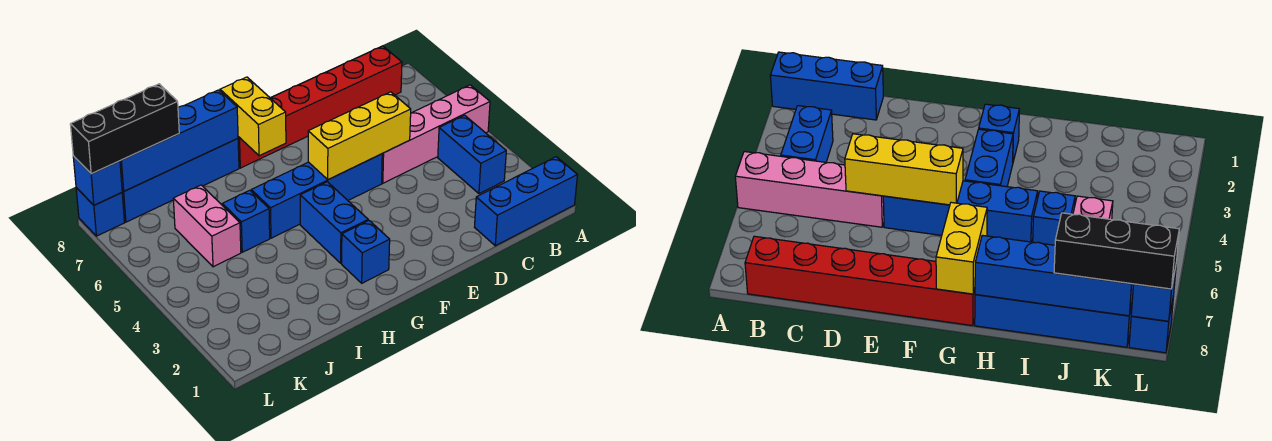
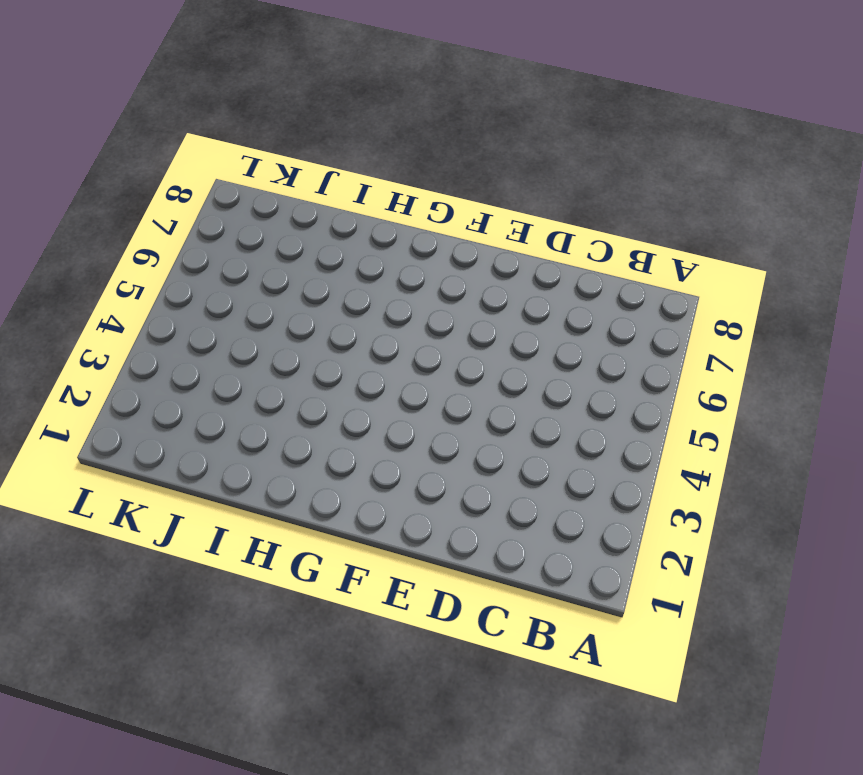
none -> blue 1x3 brick [475,157,577,246]
none -> pink 1x4 brick [382,85,490,183]
none -> blue 1x2 brick [438,115,506,194]

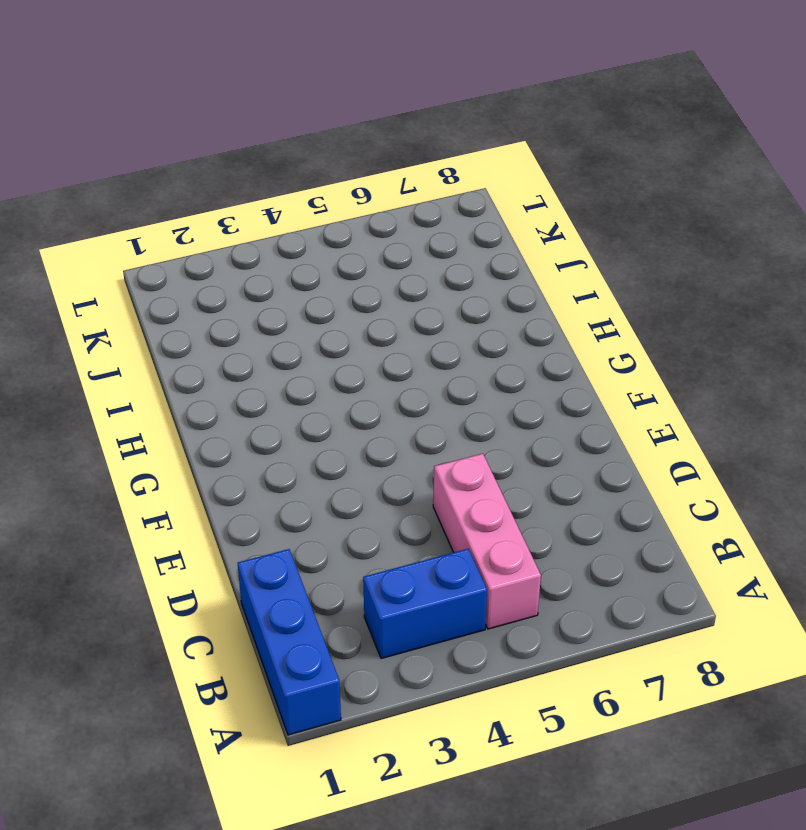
pink 1x3 brick [433,454,541,629] -> pink 1x4 brick [382,85,490,183]
none -> red 1x6 brick [238,46,402,168]
none -> blue 1x4 brick [251,154,382,238]
none -> blue 1x1 brick [342,221,390,283]

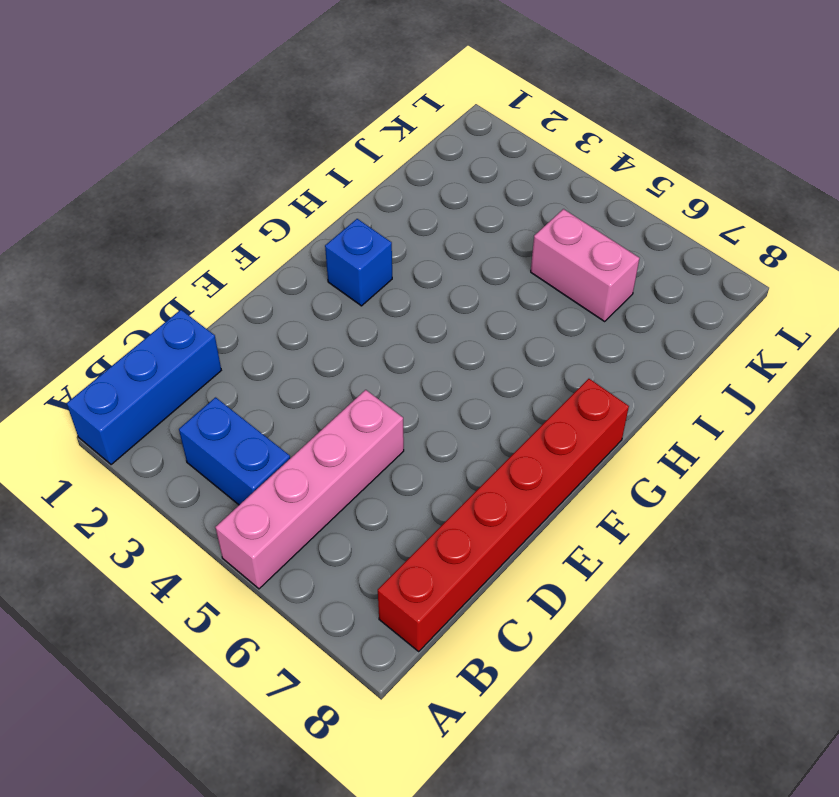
none -> blue 1x4 brick [251,154,382,238]
none -> blue 1x2 brick [300,182,368,263]
none -> blue 1x4 brick [122,139,239,222]

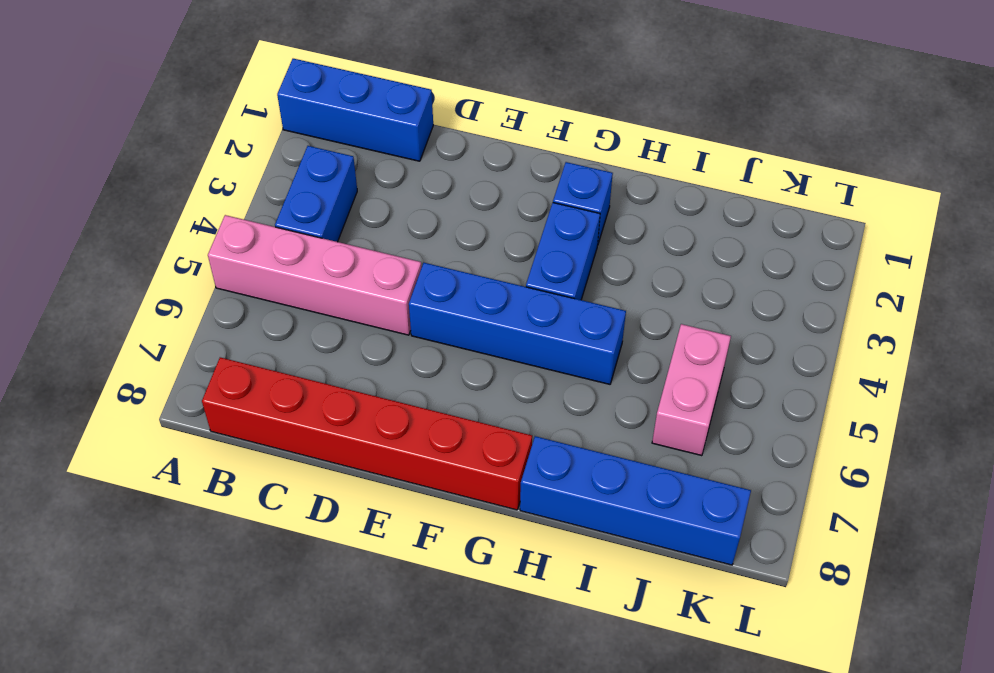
none -> blue 1x1 brick [222,190,270,252]
none -> blue 1x1 brick [76,188,124,236]
none -> yellow 1x3 brick [308,92,411,180]

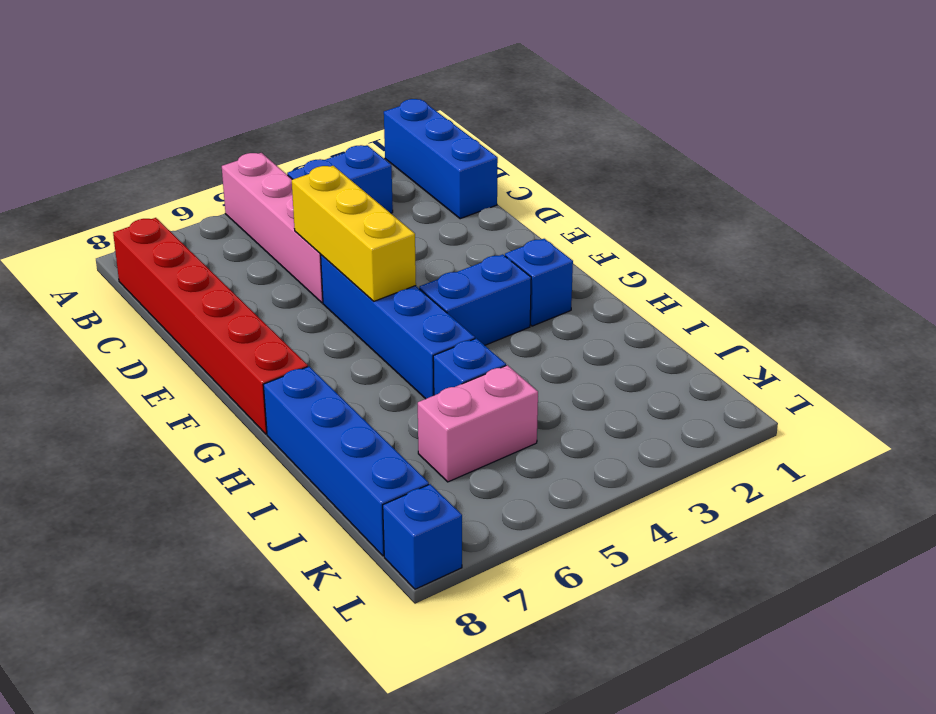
none -> yellow 1x2 brick [220,77,286,156]
none -> blue 1x4 brick [120,90,238,191]
none -> blue 1x1 brick [73,156,122,205]

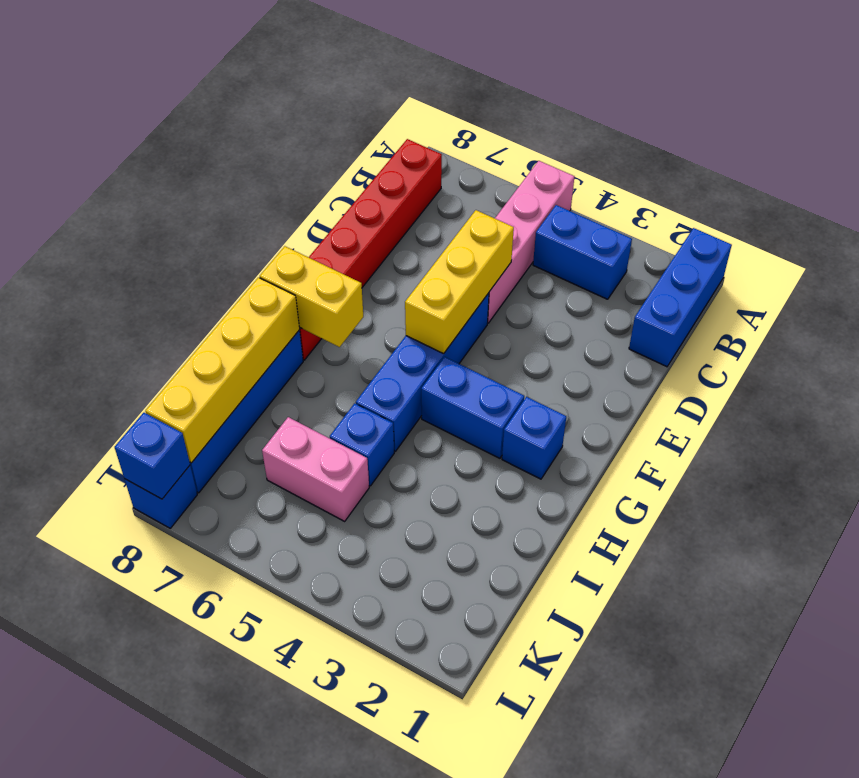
yellow 1x4 brick [145,277,300,463] -> blue 1x4 brick [120,90,238,191]
none -> black 1x3 brick [70,84,179,174]

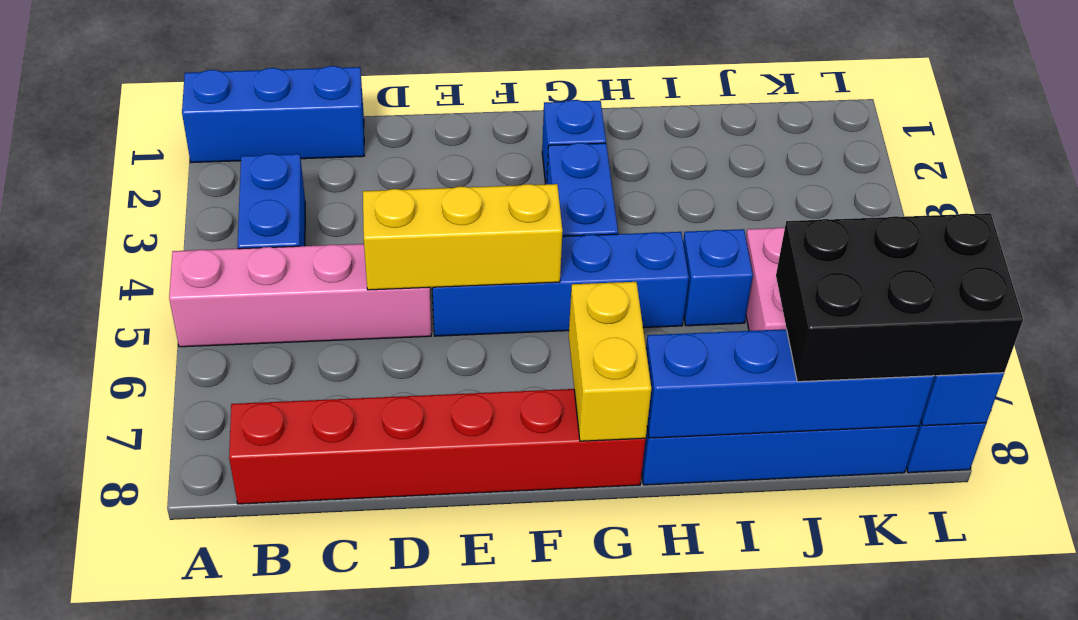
black 2x3 brick [776,213,1023,382] -> black 1x3 brick [70,84,179,174]

